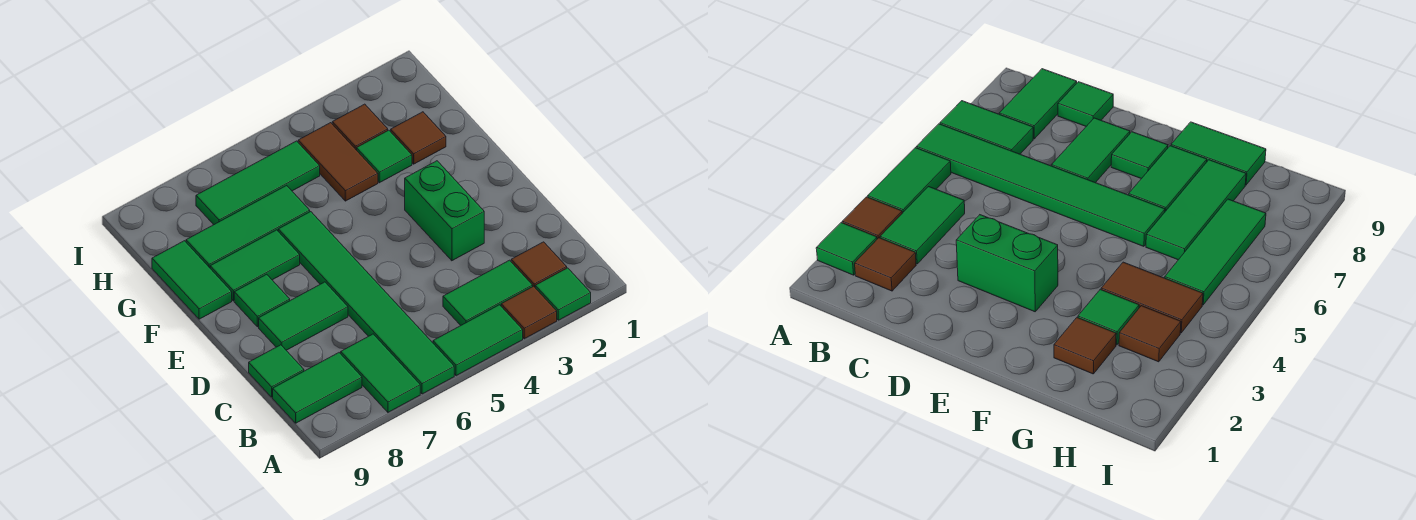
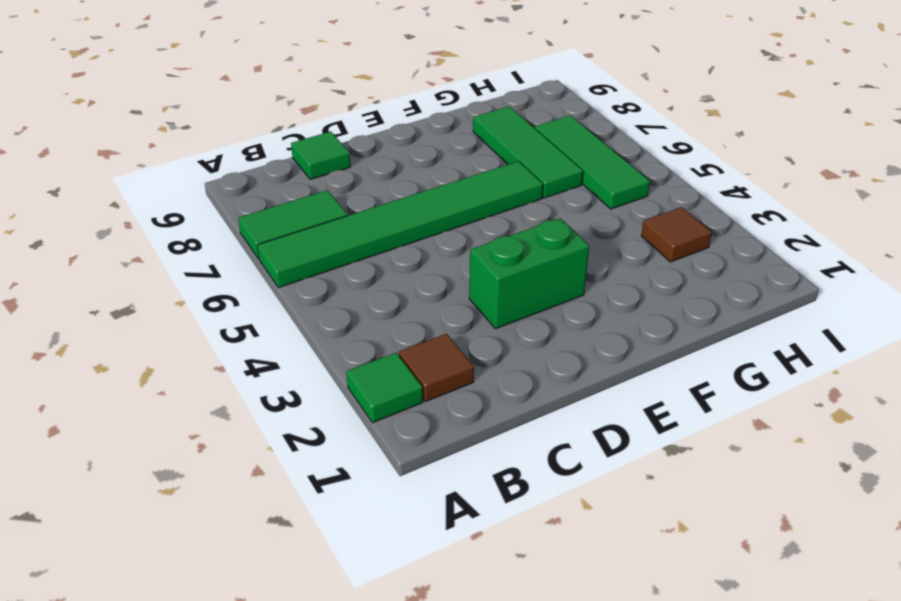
none -> brown 1x1 tile [501,286,557,339]
none -> green 1x2 tile [433,305,523,376]
none -> green 1x2 tile [443,260,533,325]

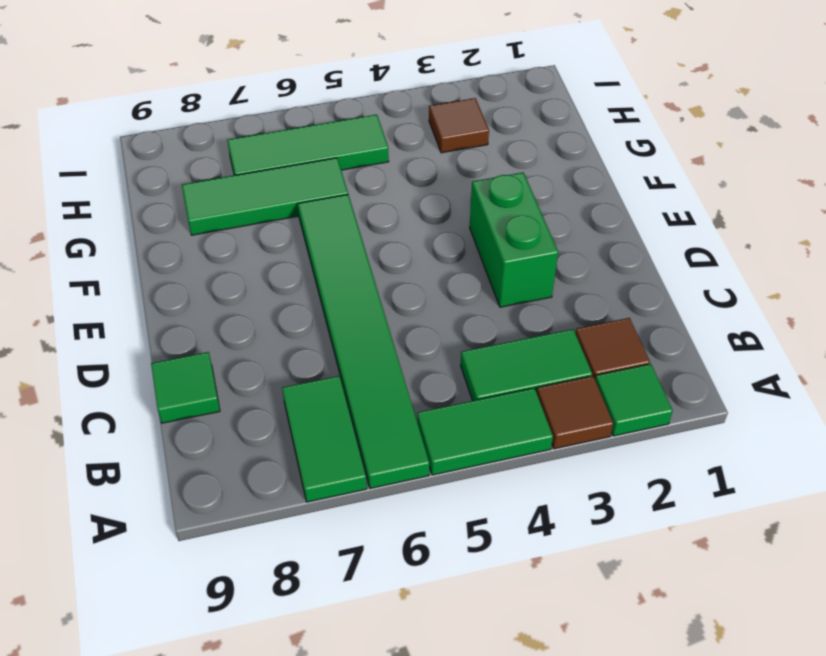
none -> green 1x2 tile [273,353,362,423]
none -> green 1x2 tile [259,282,348,350]
none -> green 1x1 tile [234,274,290,327]

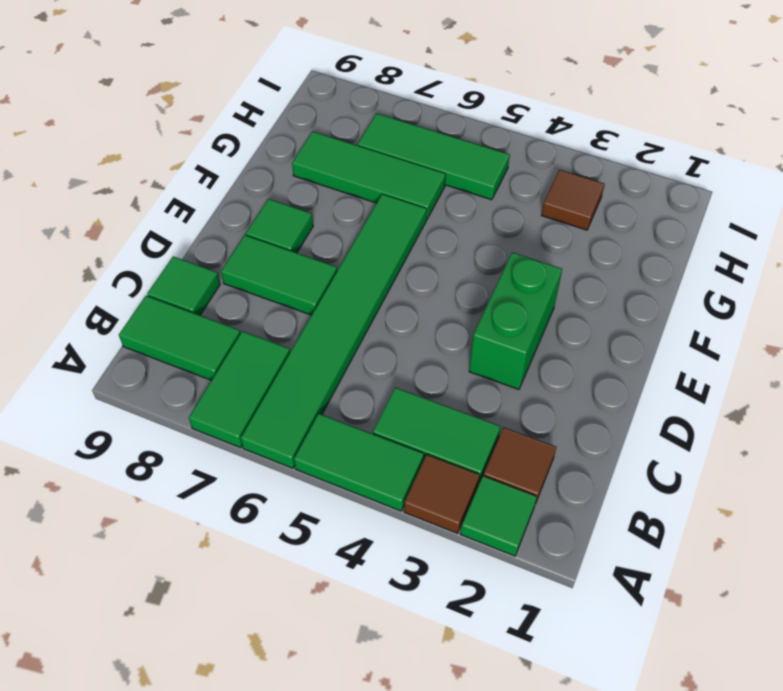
none -> green 1x2 tile [210,230,300,301]
none -> green 1x2 tile [152,241,232,319]
none -> brown 1x1 tile [391,112,446,164]

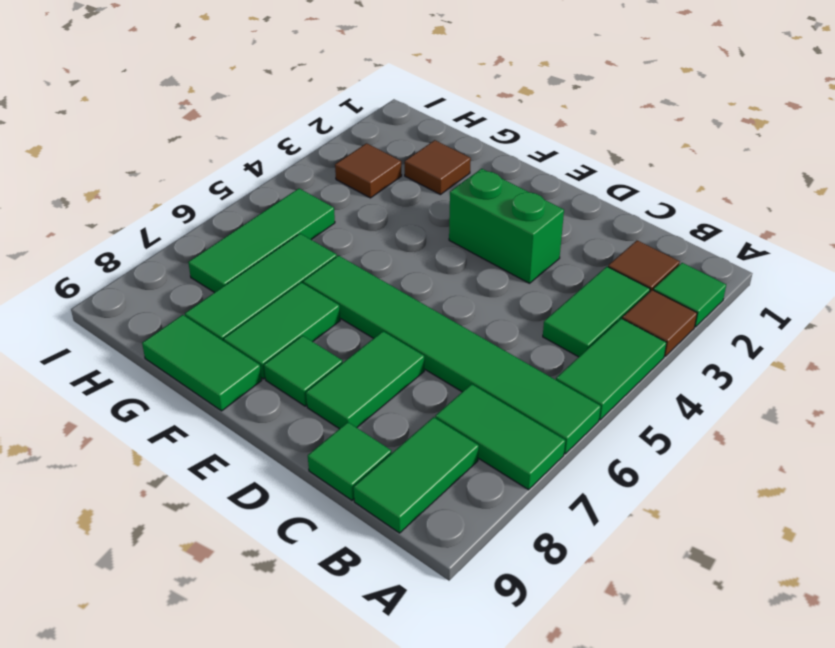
none -> green 1x1 tile [357,130,412,183]
none -> brown 1x2 tile [298,123,378,201]

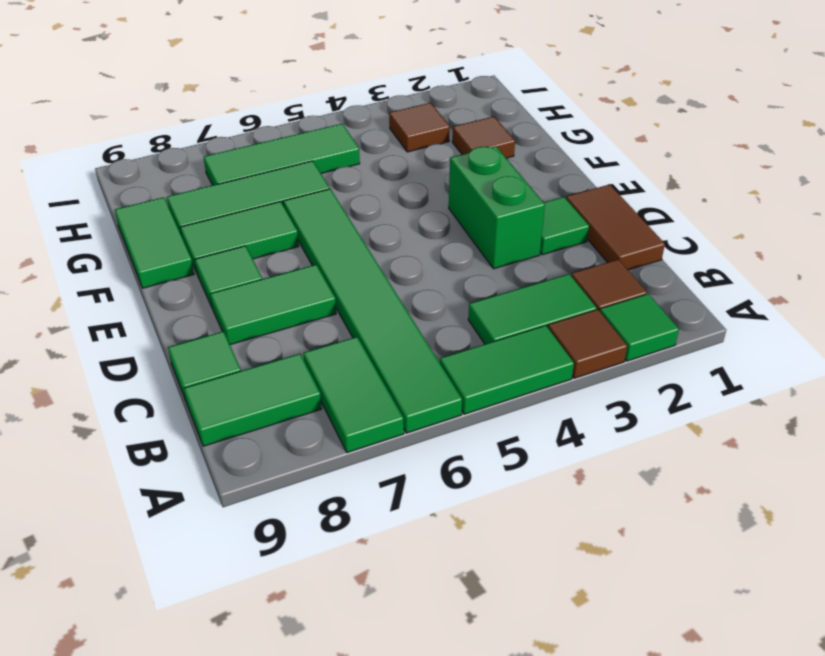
brown 1x2 tile [566,184,665,270] -> brown 1x2 tile moved to [298,123,378,201]
green 1x1 tile [540,197,589,255] -> green 1x1 tile moved to [357,130,412,183]

